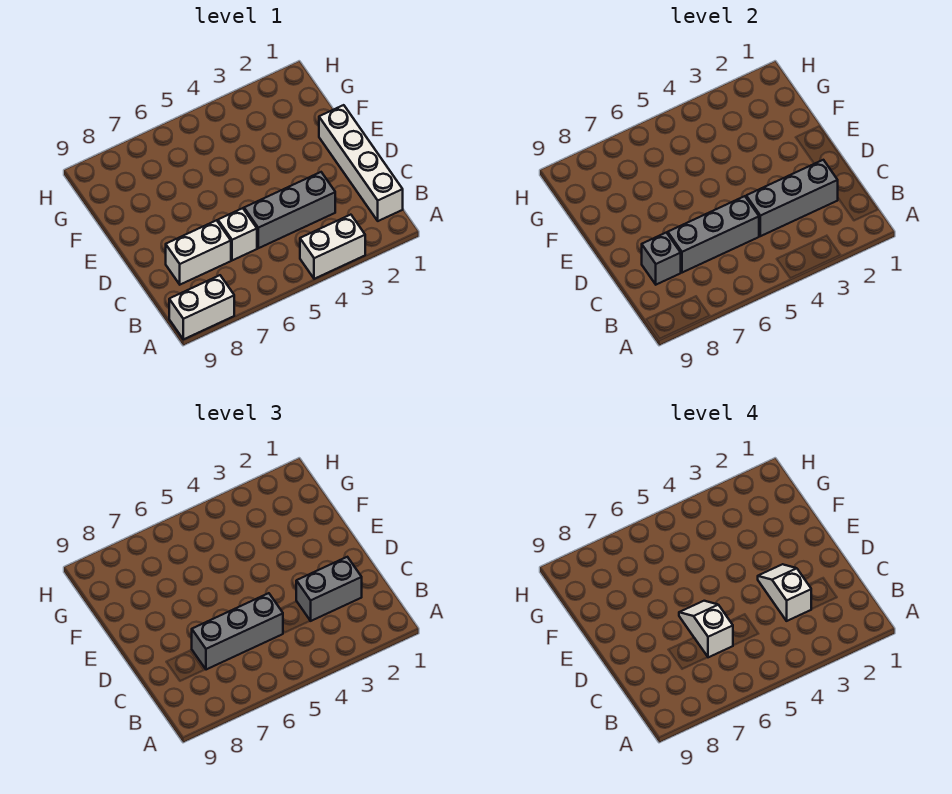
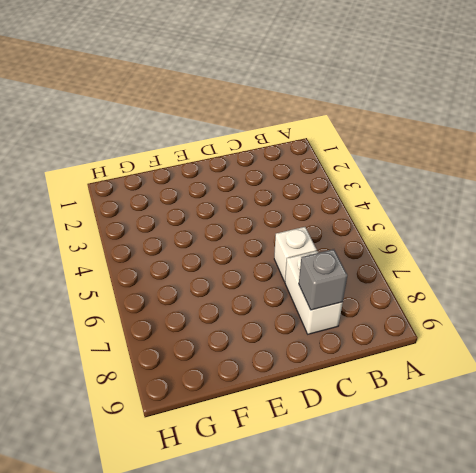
none -> white 1x2 brick [300,215,365,279]
none -> white 1x2 brick [169,275,234,339]
none -> white 1x4 brick [319,105,403,221]

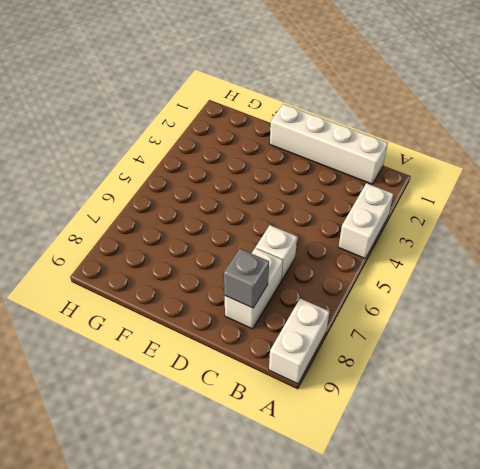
none -> grey 1x3 brick [244,172,335,248]
none -> grey 1x3 brick [746,160,838,236]
none -> grey 1x3 brick [668,196,759,273]

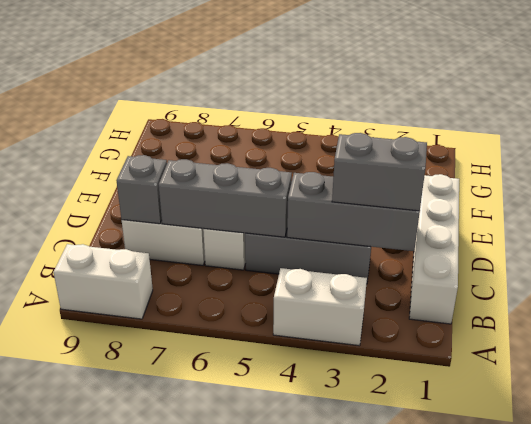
none -> grey 1x3 brick [192,593,283,670]
none -> white 1x2 slope [758,564,811,621]
none -> white 1x2 slope [679,601,733,657]

